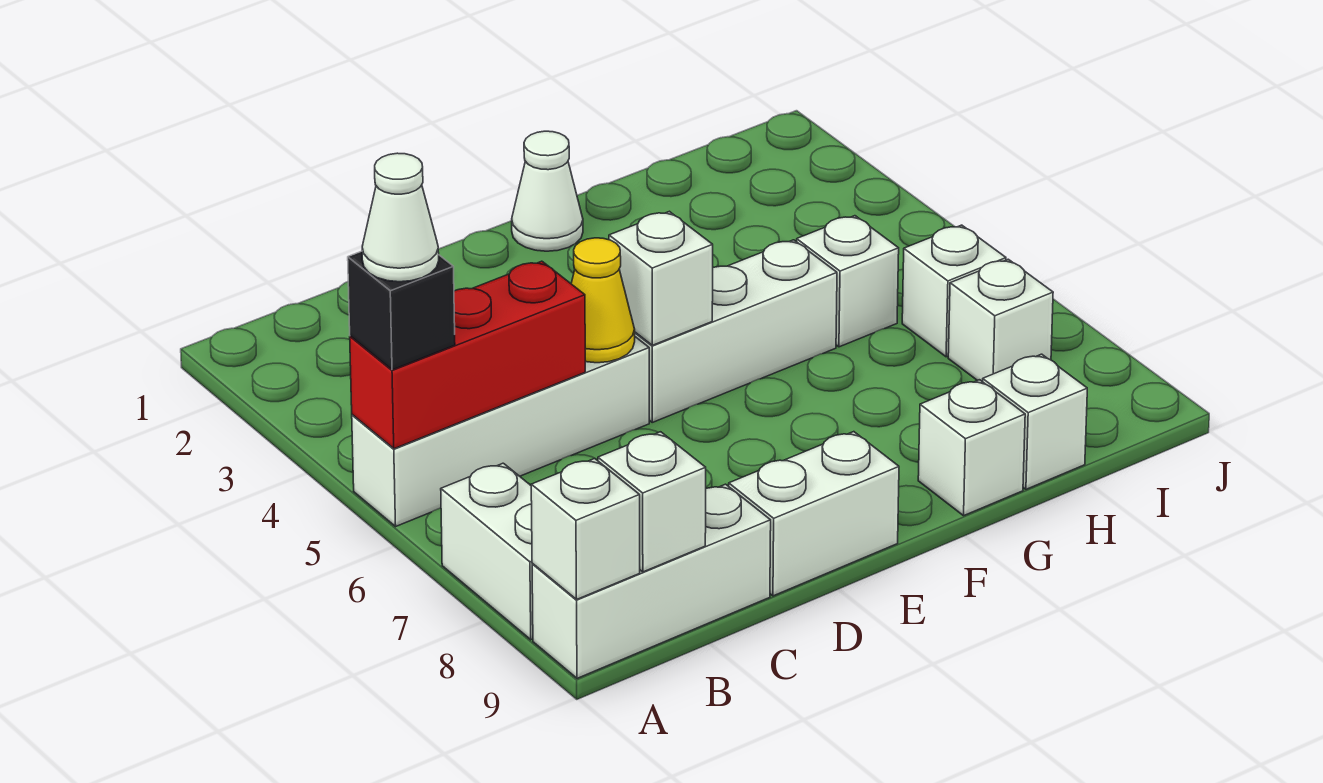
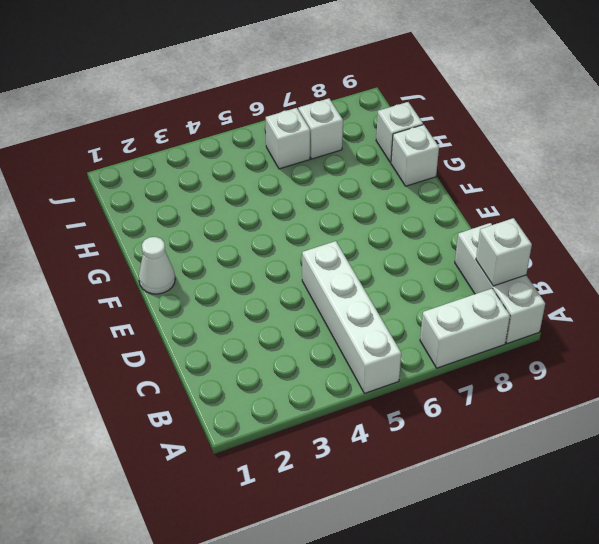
none -> white 1x2 brick [729,432,899,596]
none -> white 1x3 brick [635,240,837,422]
none -> white 1x1 brick [797,216,899,347]

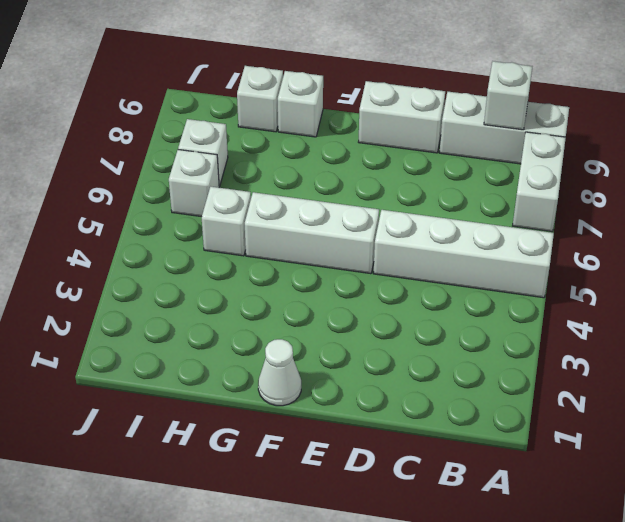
none -> red 1x3 brick [350,261,585,449]
none -> white 1x1 brick [531,459,640,599]
none -> yellow 1x1 cone [571,238,635,363]

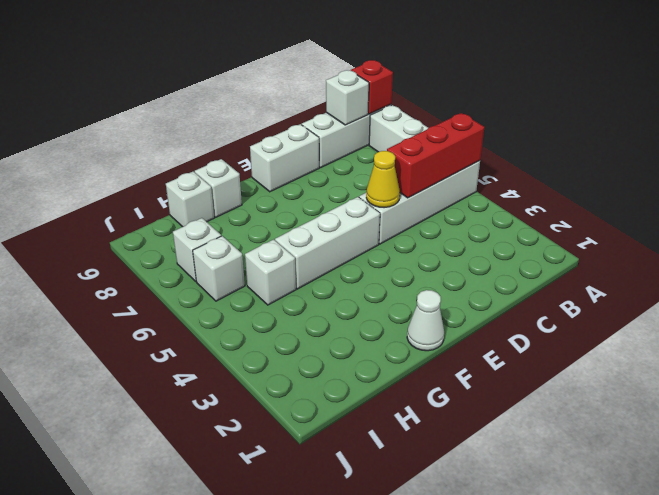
red 1x1 brick [351,60,393,114] -> white 1x1 brick [531,459,640,599]
none -> white 1x1 brick [609,211,713,345]
none -> black 1x1 brick [348,251,455,370]
none -> white 1x1 cone [362,153,439,282]

